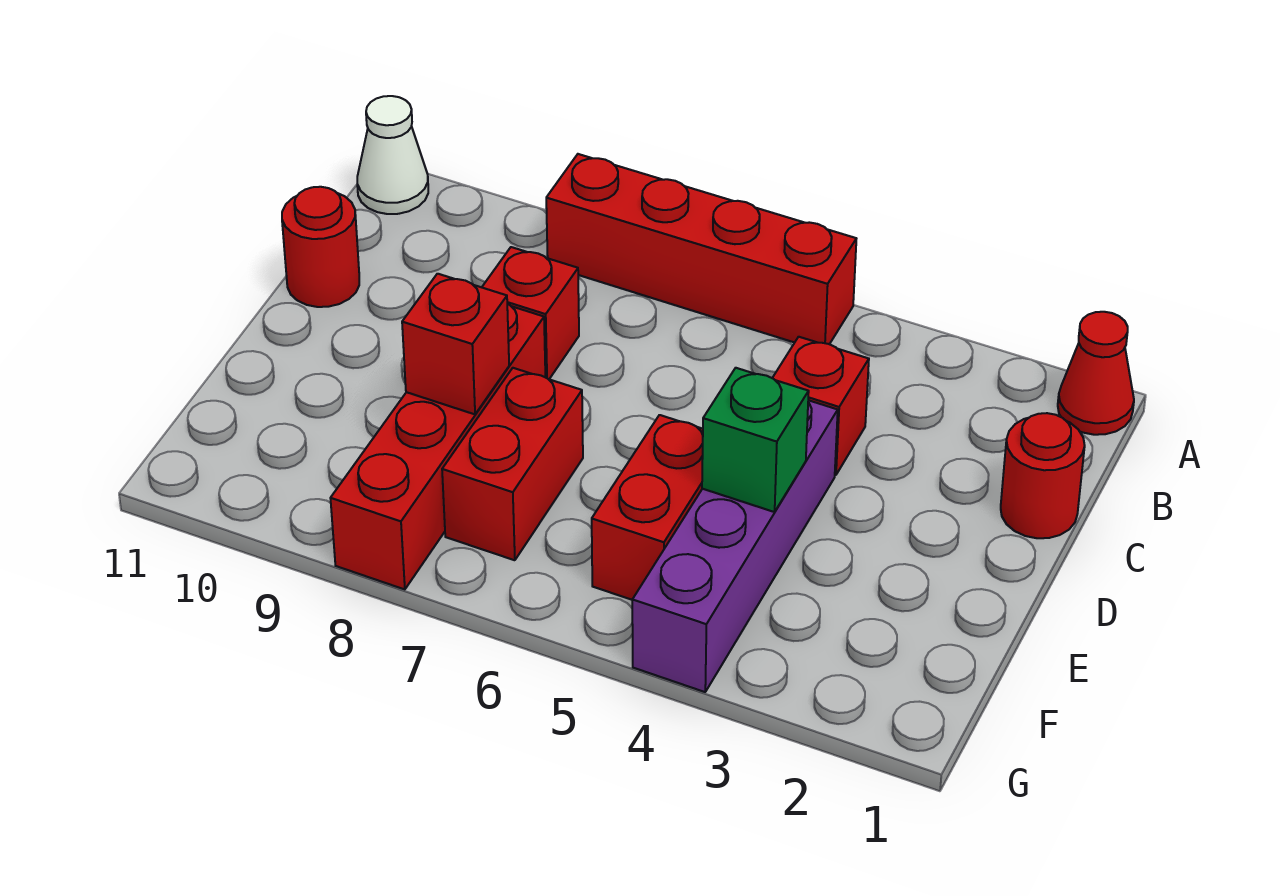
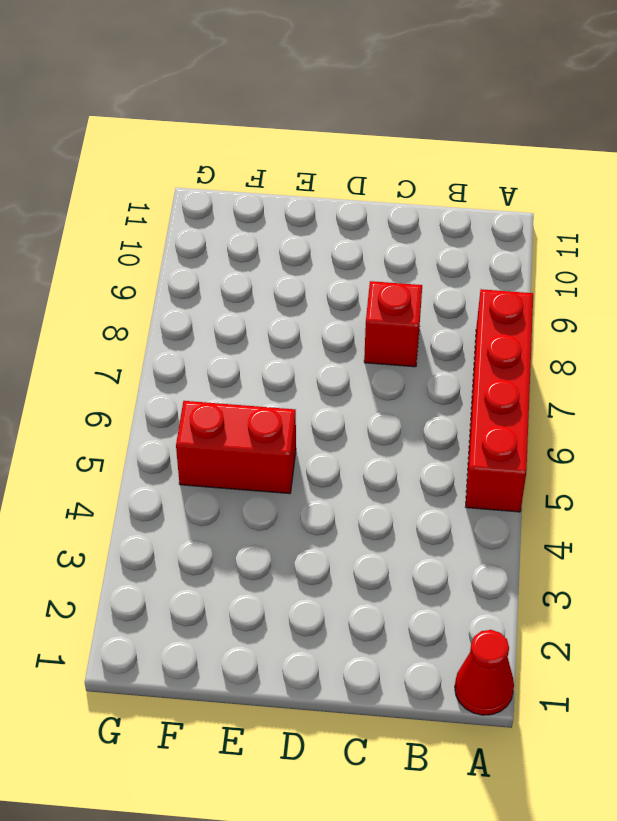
none -> white 1x1 cone [357,96,428,214]
none -> red 1x1 round brick [1001,413,1085,538]
none -> red 1x1 brick [773,337,869,475]

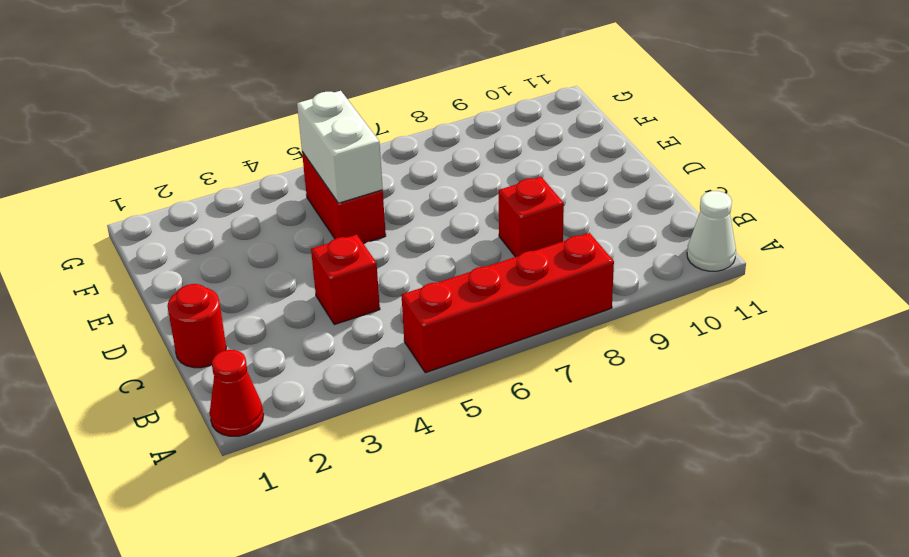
white 1x2 brick [297,91,383,203] -> none
none -> red 1x1 round brick [282,187,359,307]
none -> purple 1x4 brick [632,400,838,692]
none -> red 1x4 brick [330,304,545,589]

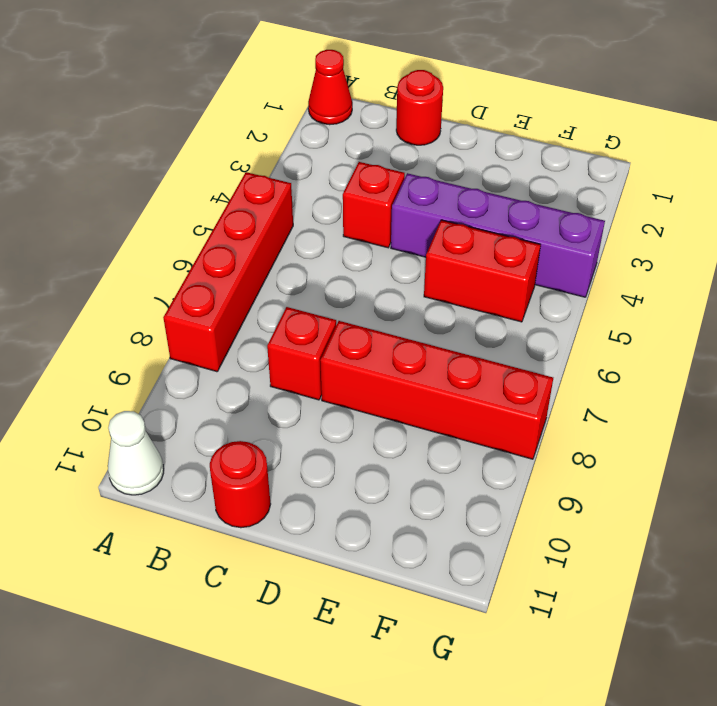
none -> red 1x2 brick [442,368,583,560]
none -> green 1x1 brick [702,368,809,512]
none -> red 1x1 brick [402,274,509,414]

